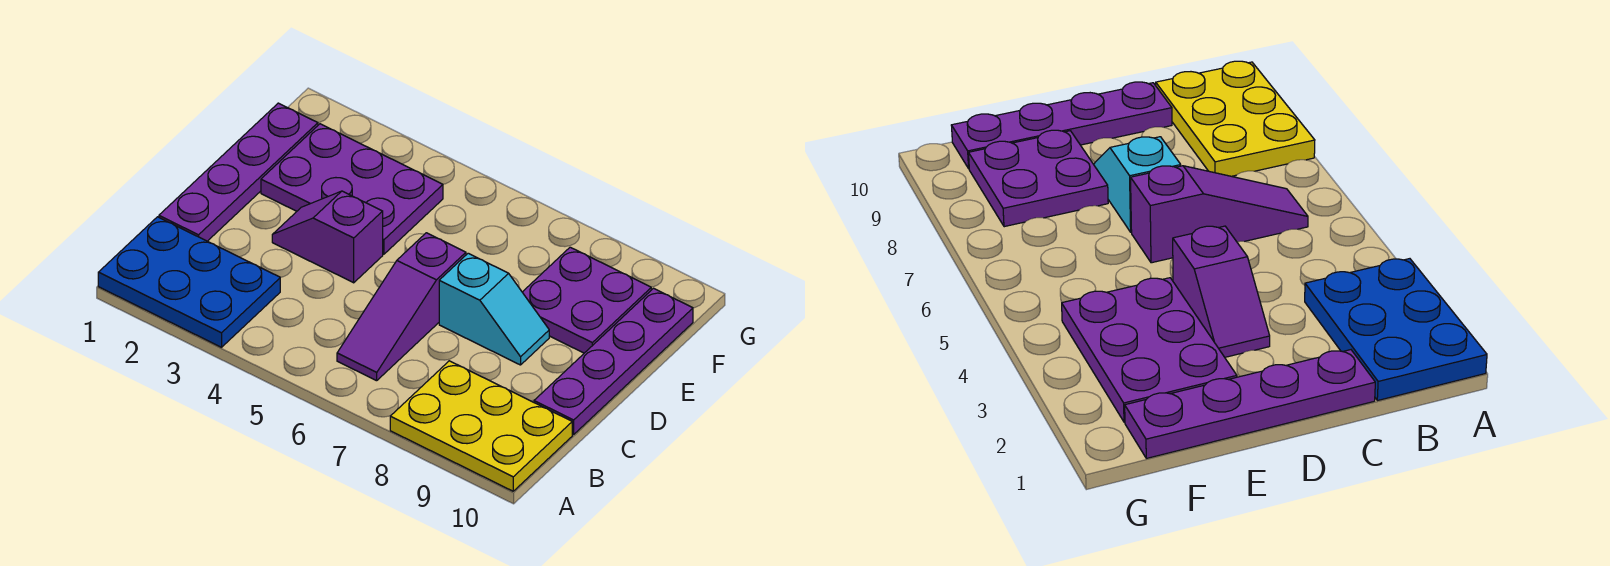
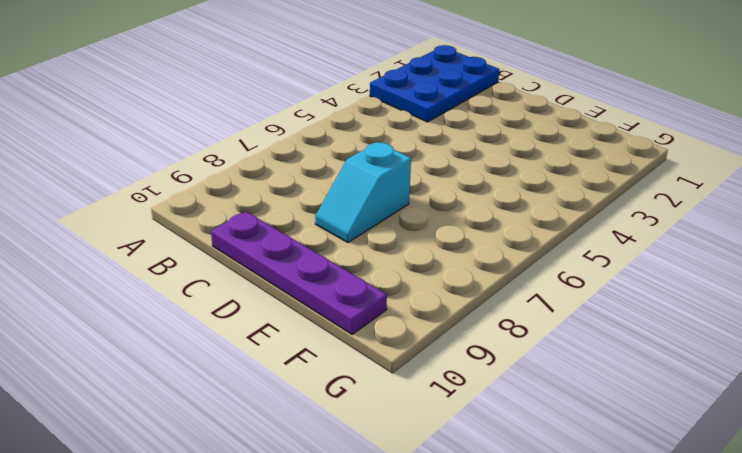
none -> yellow 2x3 plate [390,361,572,491]
none -> purple 1x3 slope [337,233,466,381]

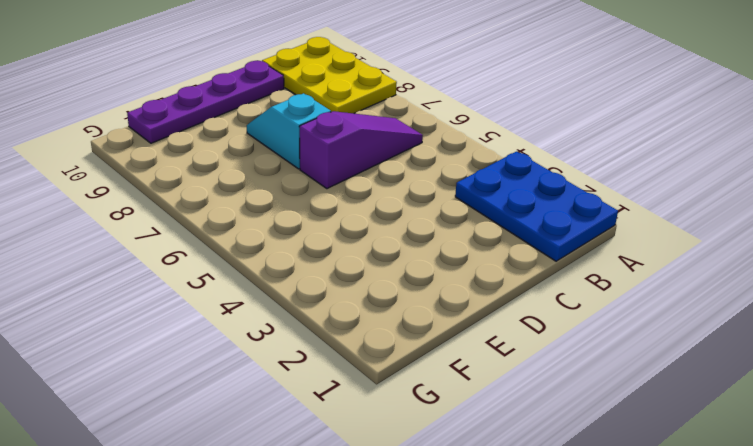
none -> purple 1x4 plate [159,103,318,241]
none -> purple 1x2 slope [272,191,383,283]

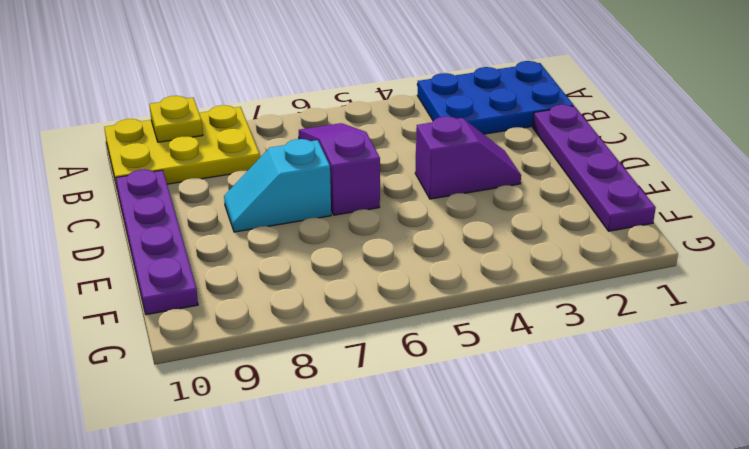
yellow 1x1 plate [149,96,203,142] -> none
none -> purple 2x3 plate [261,124,443,254]
none -> purple 2x2 plate [522,247,651,353]

